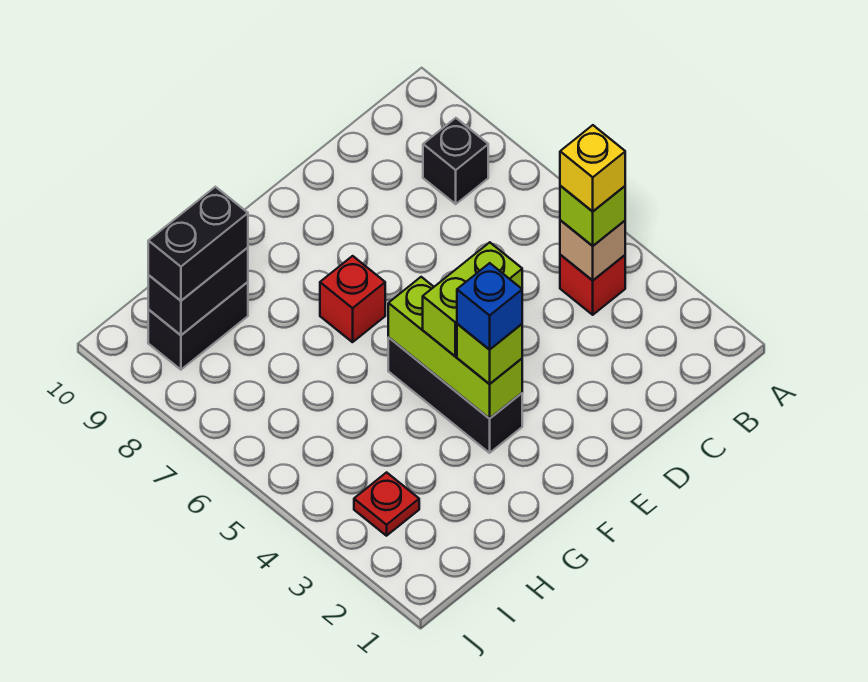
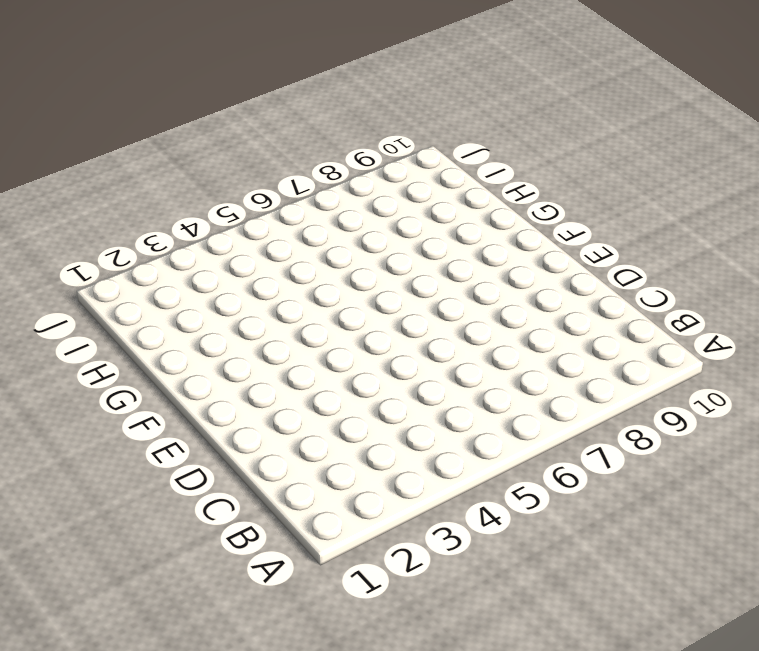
none -> red 1x1 brick [560,255,625,315]
none -> black 1x1 brick [423,118,488,204]
none -> black 1x3 brick [388,338,522,453]

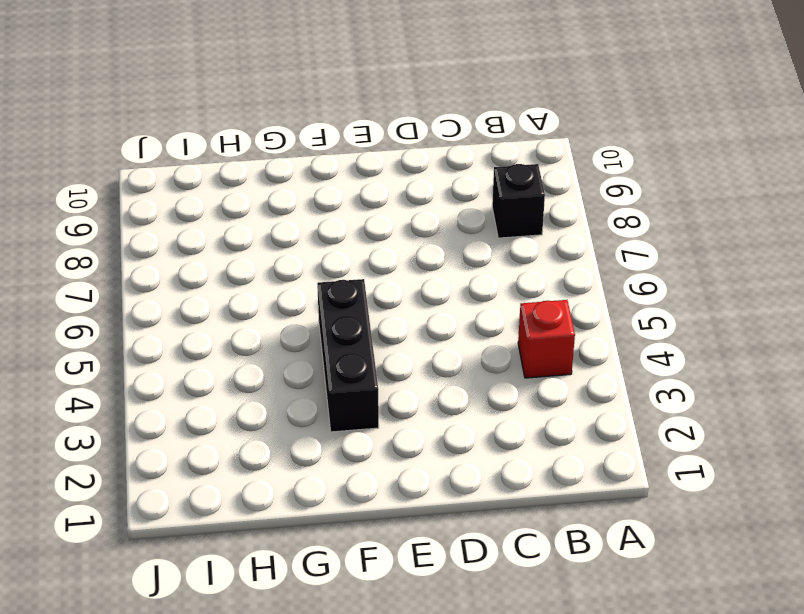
none -> red 1x1 brick [320,256,385,342]
none -> black 1x2 brick [148,282,248,370]
none -> red 1x1 plate [354,472,419,536]

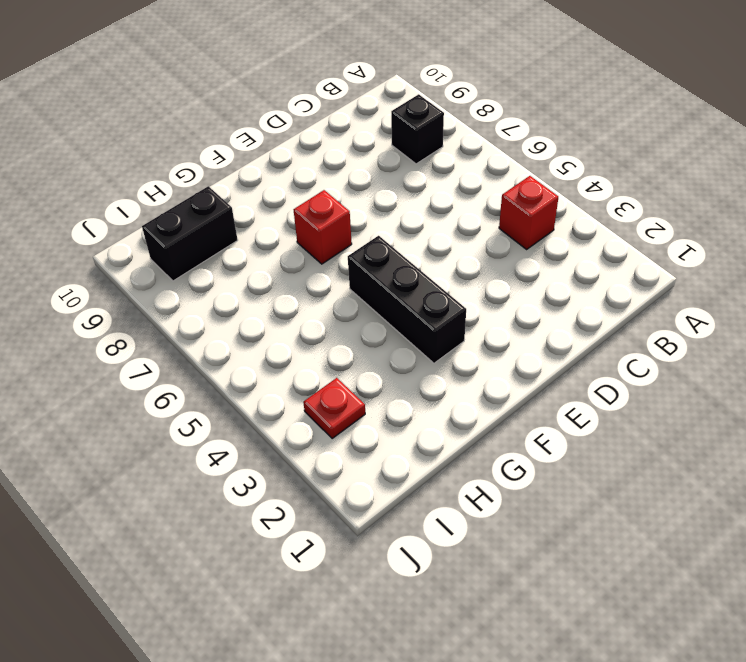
none -> tan 1x1 brick [560,220,625,280]
none -> lime 1x3 brick [388,277,522,419]
none -> black 1x2 brick [148,248,248,335]

